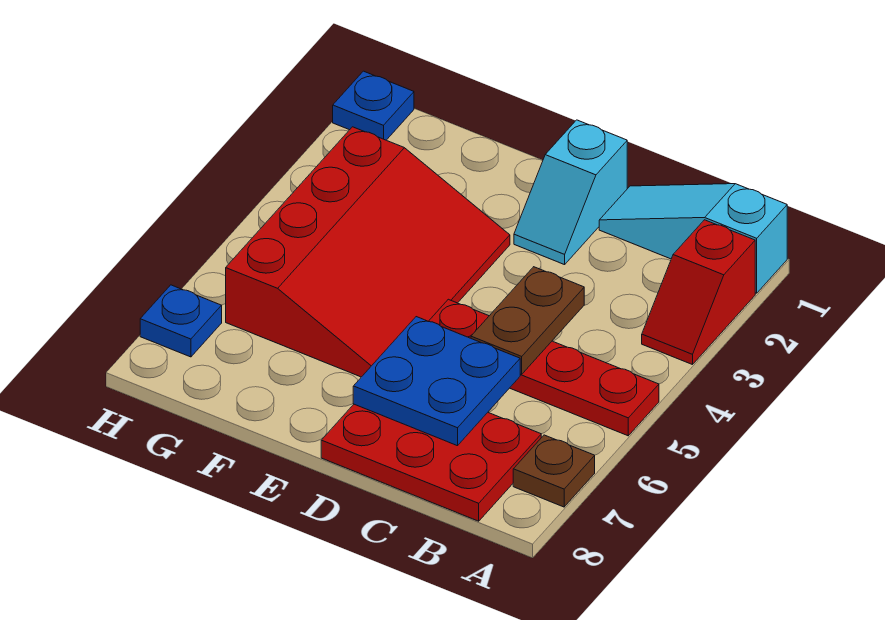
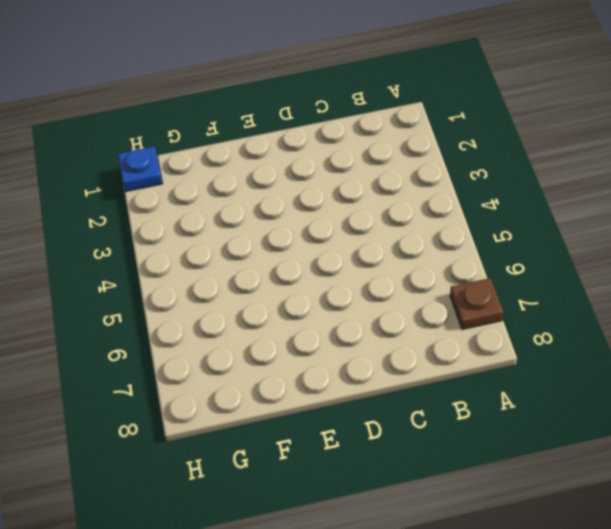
none -> cyan 1x3 slope [599,184,787,293]
none -> red 1x2 slope [642,220,755,365]

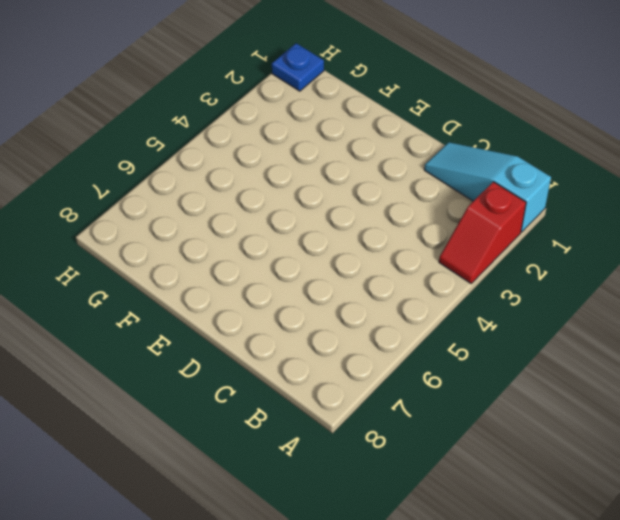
none -> red 1x4 plate [429,299,659,436]
none -> brown 1x1 plate [513,435,595,507]

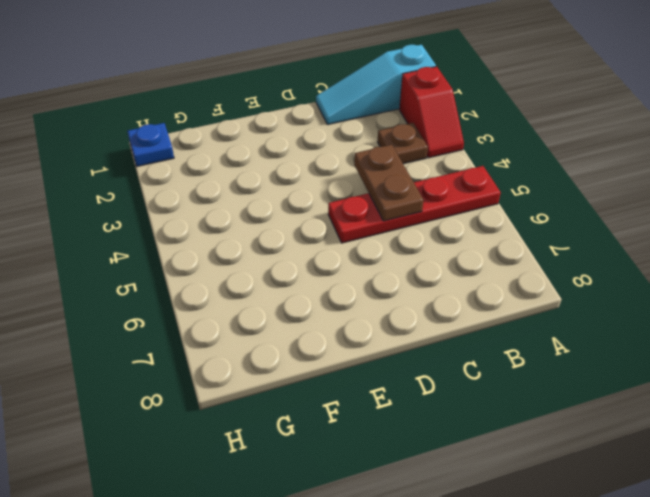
brown 1x1 plate [378,123,428,164] -> brown 1x1 plate moved to [513,435,595,507]
none -> red 2x3 plate [321,404,541,521]
none -> cyan 1x2 slope [514,120,627,265]

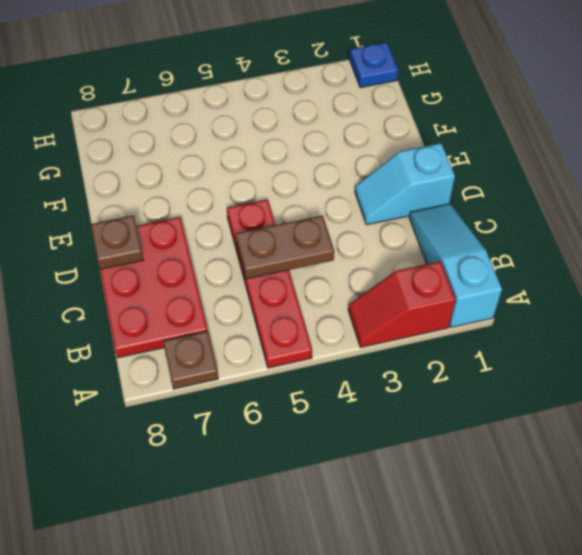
brown 1x1 plate [91,215,143,269] -> none
none -> red 3x4 slope [226,127,510,377]
none -> blue 1x1 plate [140,285,222,357]

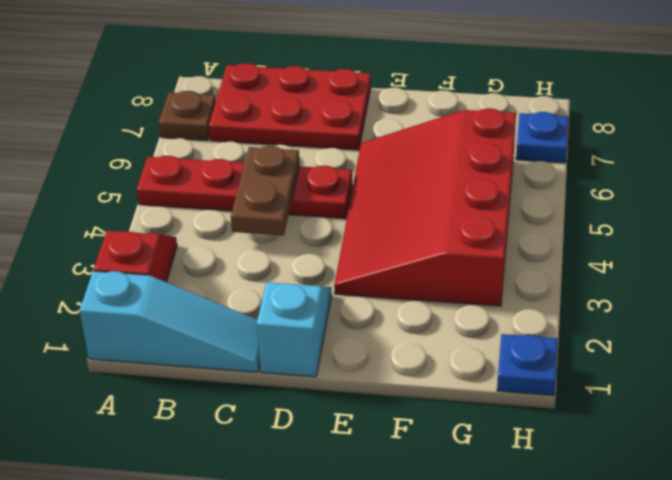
none -> blue 2x2 plate [353,317,520,446]

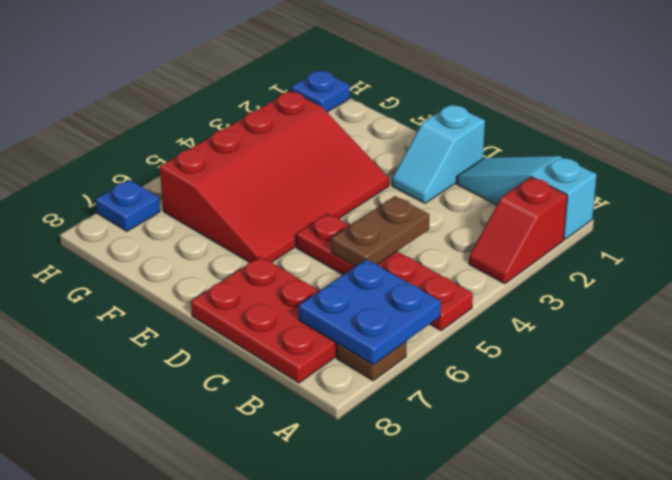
blue 2x2 plate [299,259,441,365] -> blue 2x2 plate moved to [353,317,520,446]

